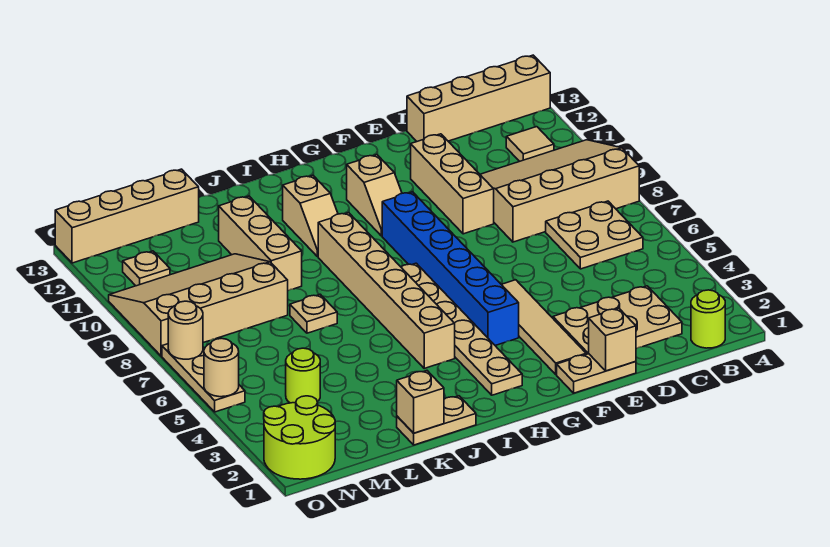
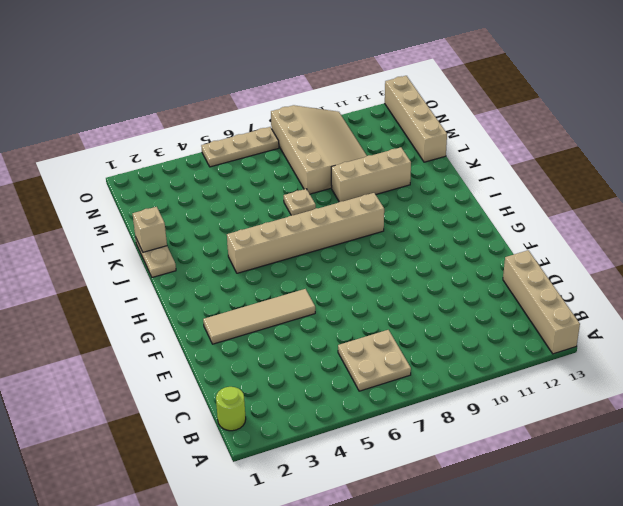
none -> tan 3x4 slope [480,140,639,242]
none -> tan 1x1 tile [506,127,554,161]
none -> tan 2x3 plate [553,286,682,354]

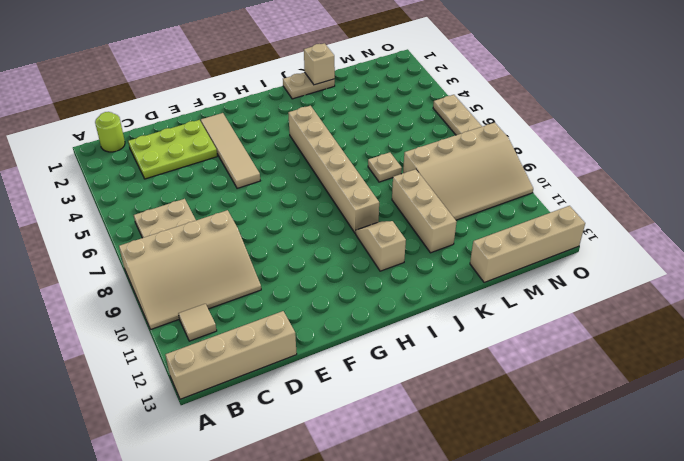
lime 2x3 plate [128,120,217,179] -> tan 2x3 plate [553,286,682,354]
none -> tan 1x2 plate [557,354,636,393]
none -> tan 1x3 brick [411,134,494,234]
none -> blue 1x6 brick [382,192,519,345]

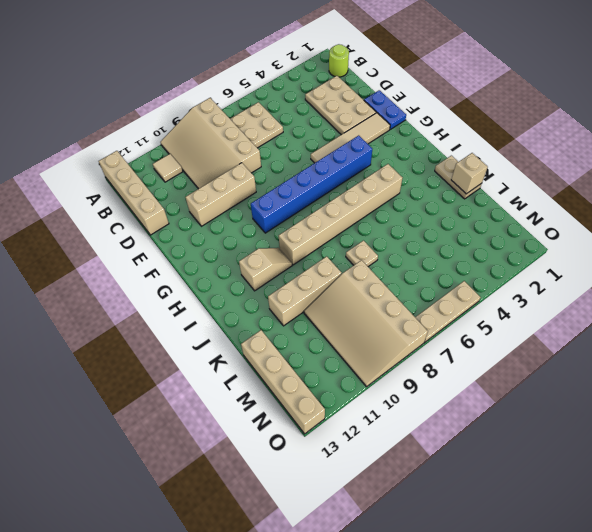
blue 1x2 plate [364,90,406,129] -> tan 1x2 plate [557,354,636,393]
none -> tan 1x2 slope [347,155,402,236]
none -> tan 1x6 plate [401,263,522,395]
none -> lime 1x1 round brick [286,348,320,403]

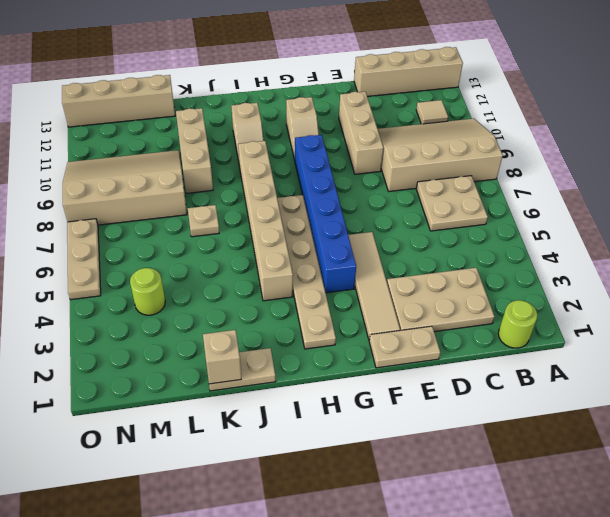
none -> lime 2x2 round brick [264,396,335,479]
none -> tan 1x1 plate [123,251,170,286]
none -> tan 1x1 brick [589,308,636,371]

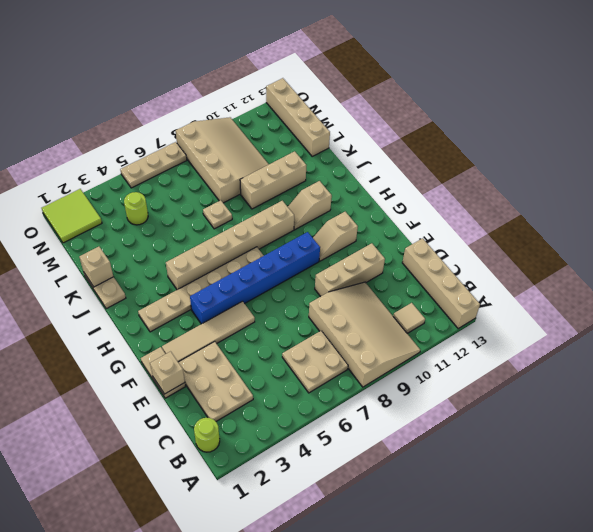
lime 2x2 tile [42,189,102,243] -> lime 2x2 round brick [264,396,335,479]
none -> tan 1x1 plate [123,251,170,286]
none -> tan 1x1 round brick [204,338,239,397]
none -> tan 1x1 round brick [168,301,203,359]

